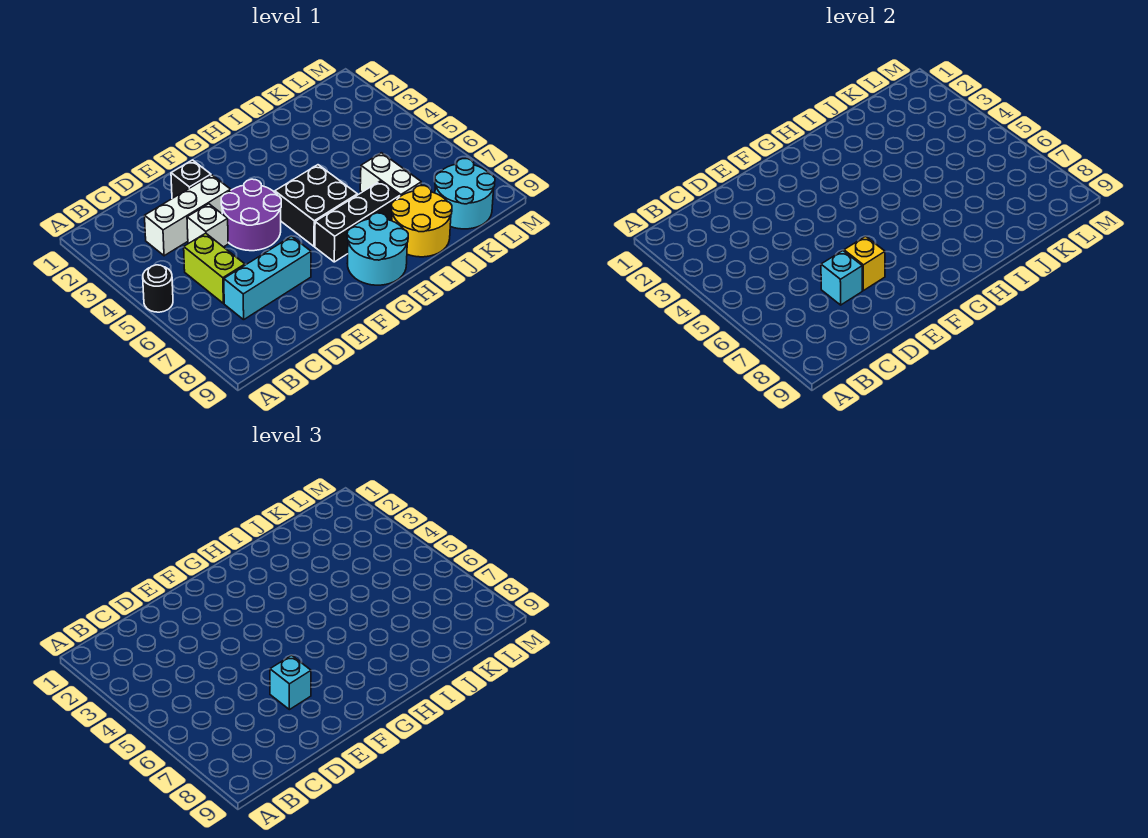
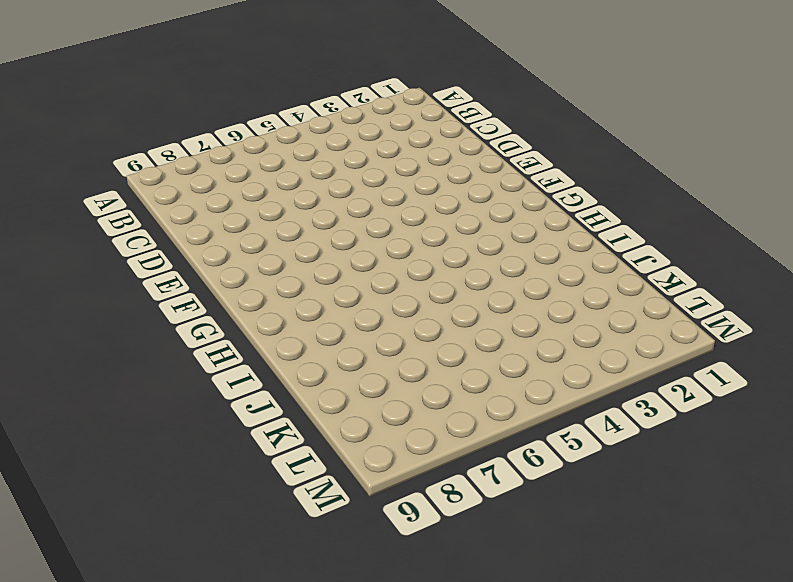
none -> black 1x1 round brick [143,265,173,312]
none -> white 1x3 brick [145,175,231,256]
none -> lime 1x2 brick [184,233,245,303]

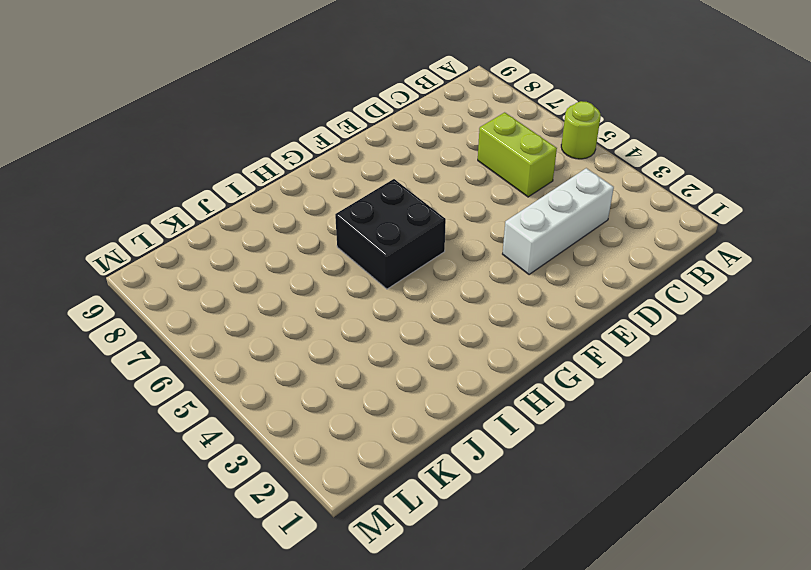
lime 1x1 round brick [561,101,601,159] -> black 1x1 round brick [143,265,173,312]
none -> cyan 1x3 brick [224,236,311,320]
none -> white 1x1 brick [187,204,228,247]
none -> black 1x1 brick [171,160,211,198]

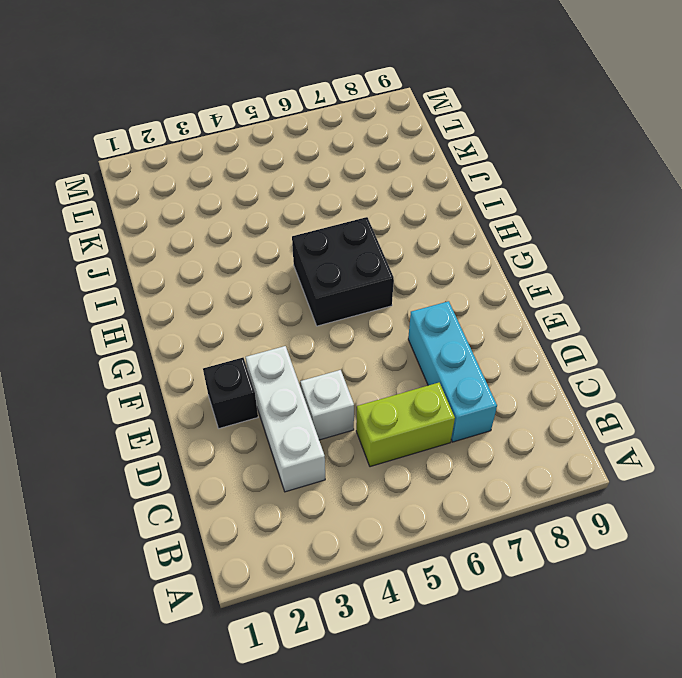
none -> black 1x1 round brick [143,265,173,312]
none -> purple 2x2 round brick [221,179,281,251]
none -> black 1x3 brick [315,181,400,262]

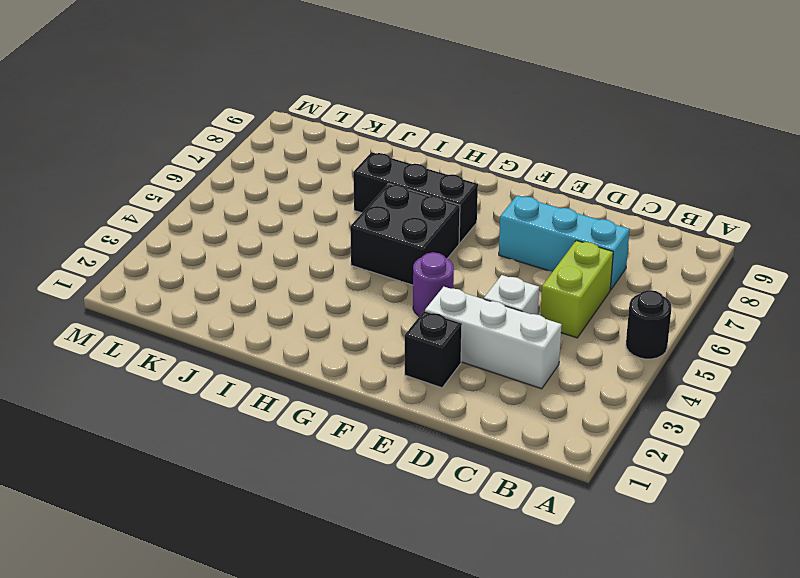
purple 1x1 round brick [413,252,454,316] -> purple 2x2 round brick [221,179,281,251]
none -> cyan 2x2 round brick [347,213,408,285]
none -> yellow 2x2 round brick [392,186,452,257]
none -> white 1x2 brick [360,153,421,196]

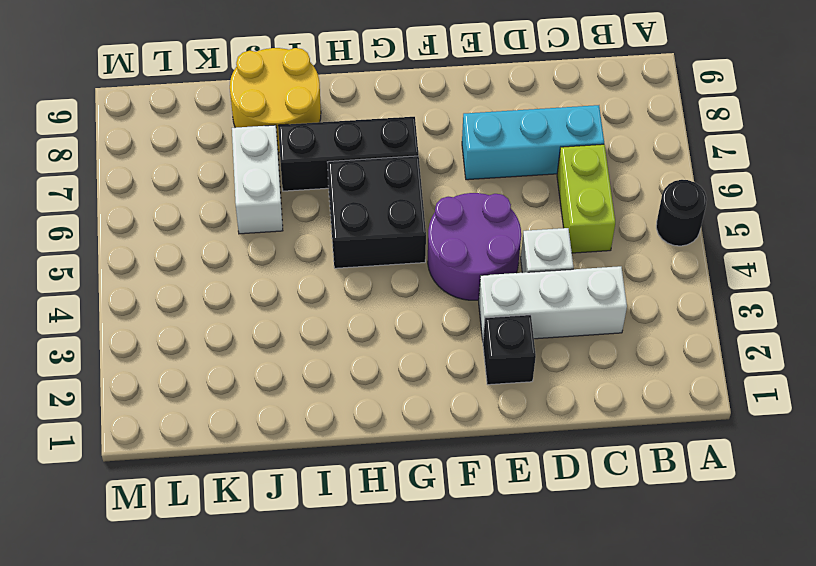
none -> cyan 2x2 round brick [347,213,408,285]
none -> cyan 2x2 round brick [435,159,495,229]
none -> cyan 1x1 brick [821,251,862,305]

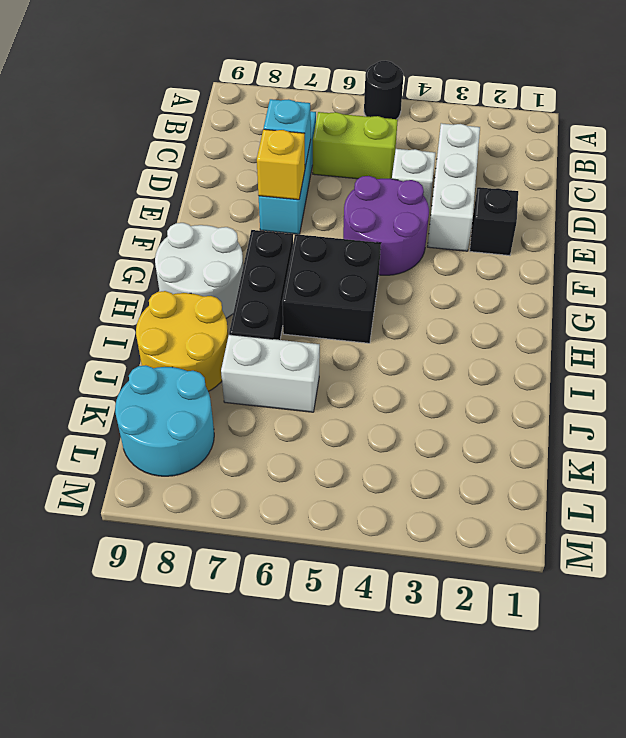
white 2x2 round brick [155,223,243,318] -> cyan 2x2 round brick [347,213,408,285]
none -> cyan 1x1 brick [270,655,311,710]

